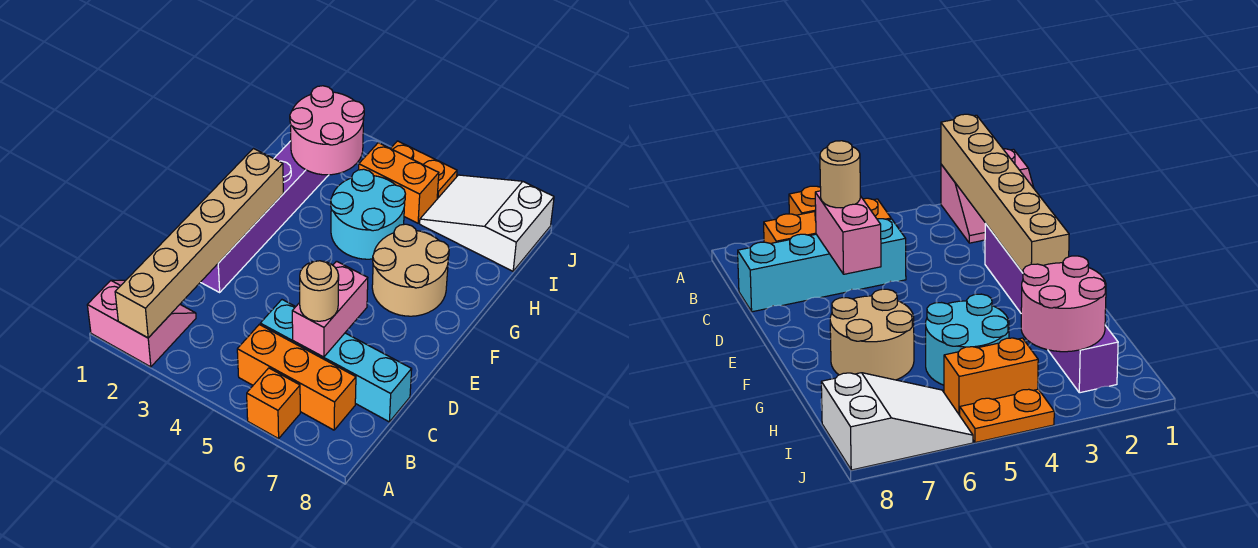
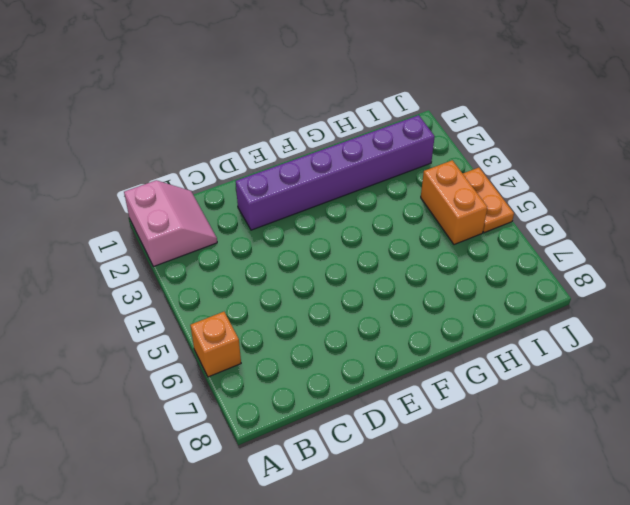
none -> orange 1x3 brick [237,325,356,430]
none -> cyan 1x4 brick [260,300,412,422]
none -> tan 2x2 round brick [372,224,449,316]

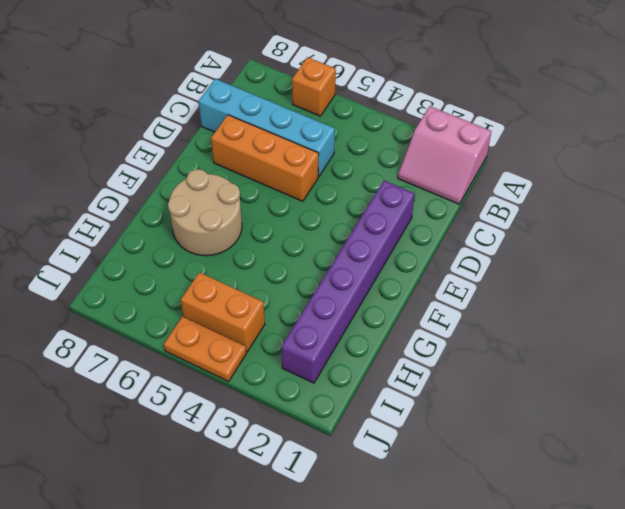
orange 1x3 brick [211,115,319,201] -> orange 1x3 brick moved to [237,325,356,430]
none -> cyan 2x2 round brick [331,169,405,259]
none -> white 2x3 slope [420,175,554,271]
none -> tan 1x6 brick [115,149,283,338]

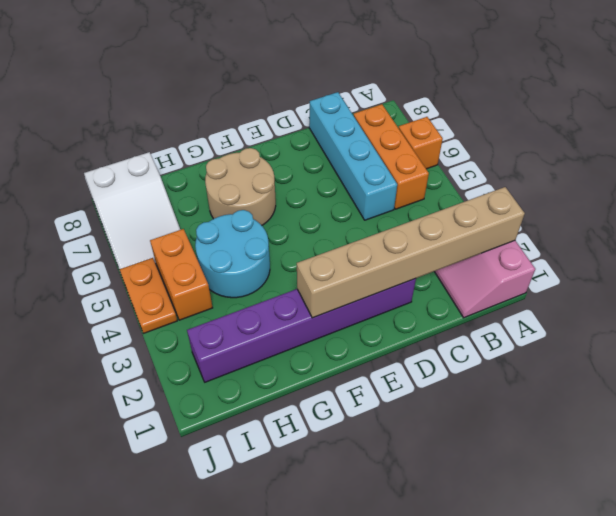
none -> pink 1x2 brick [292,261,368,357]
none -> pink 2x2 round brick [290,86,364,175]
none -> tan 1x1 round brick [300,261,339,321]

